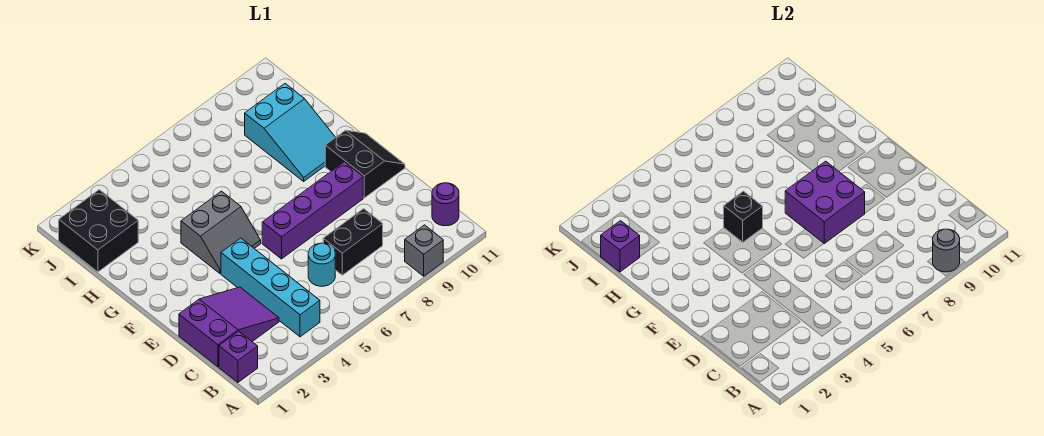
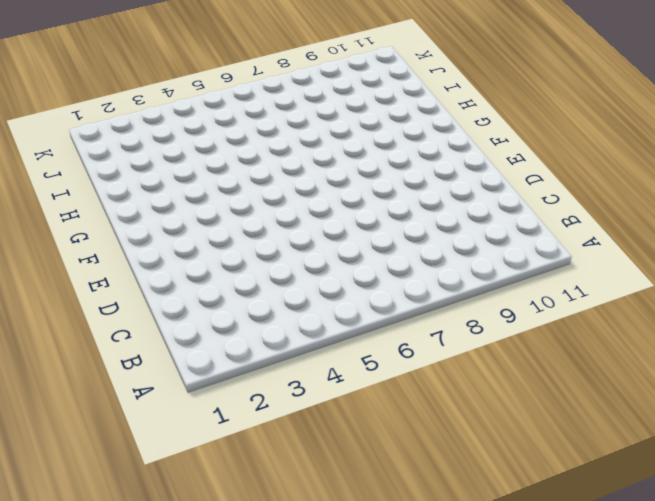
none -> grey 1x1 brick [405,225,443,276]
none -> purple 1x1 brick [219,331,258,382]
none -> cyan 1x4 brick [221,238,320,337]

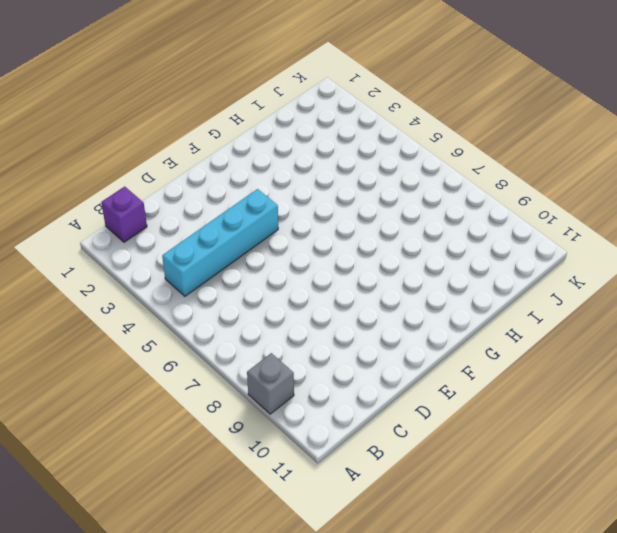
none -> purple 1x1 round brick [432,183,459,226]
none -> purple 2x3 slope [179,287,279,367]
none -> cyan 1x1 round brick [308,243,335,286]

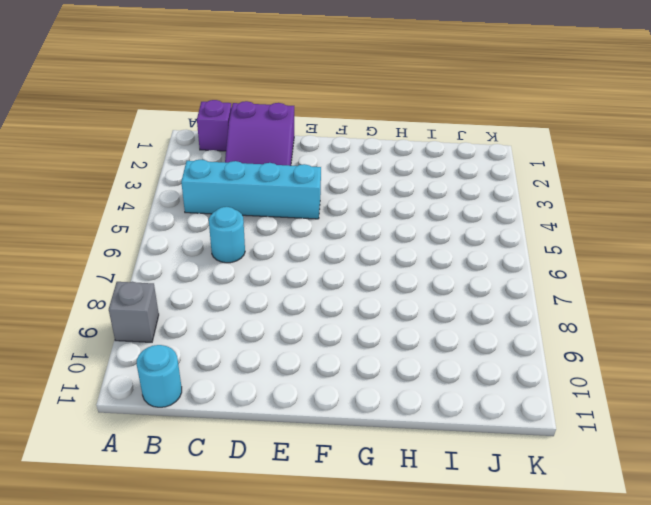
cyan 1x1 round brick [137,345,182,407] -> purple 1x1 round brick [432,183,459,226]
none -> black 1x2 brick [323,209,383,275]
none -> purple 1x4 brick [262,162,363,259]
none -> black 2x2 slope [325,130,405,198]

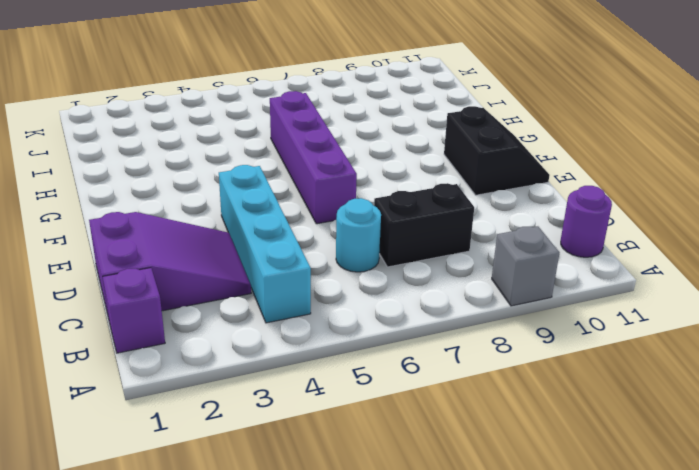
purple 1x4 brick [270,91,357,224] -> purple 1x4 brick turned to [262,162,363,259]
none -> grey 2x2 slope [181,191,261,274]
none -> cyan 2x3 slope [245,84,336,181]
none -> black 2x2 brick [59,190,138,272]

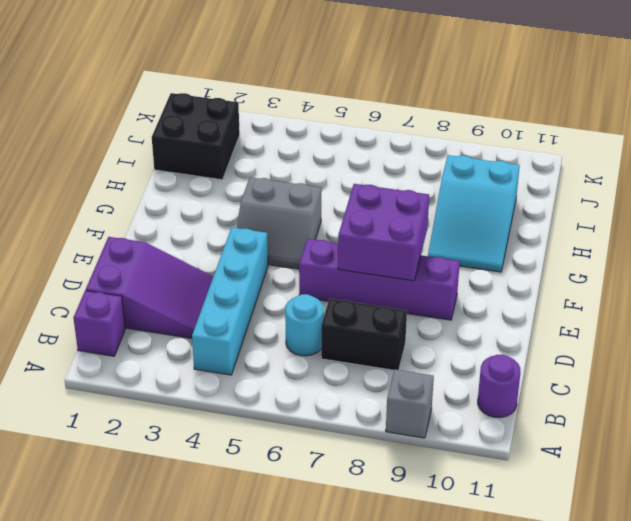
none -> black 2x2 slope [325,130,405,198]
none -> grey 1x1 round brick [933,229,960,272]
none -> black 1x1 brick [724,191,763,242]

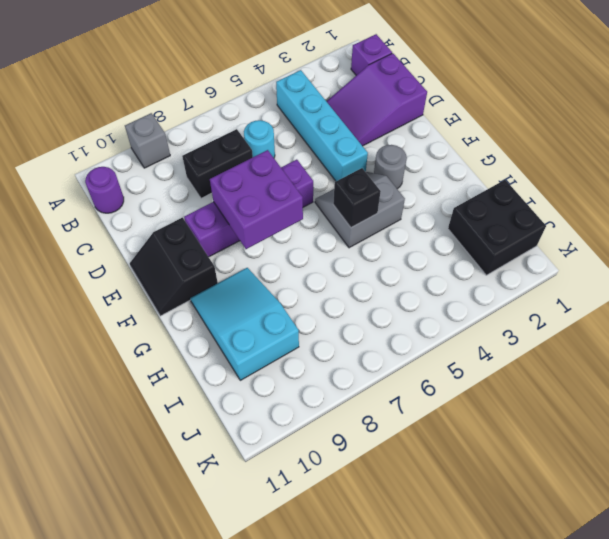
grey 1x1 round brick [374,145,407,189] -> grey 1x1 round brick moved to [933,229,960,272]
none -> purple 1x1 brick [601,221,640,272]

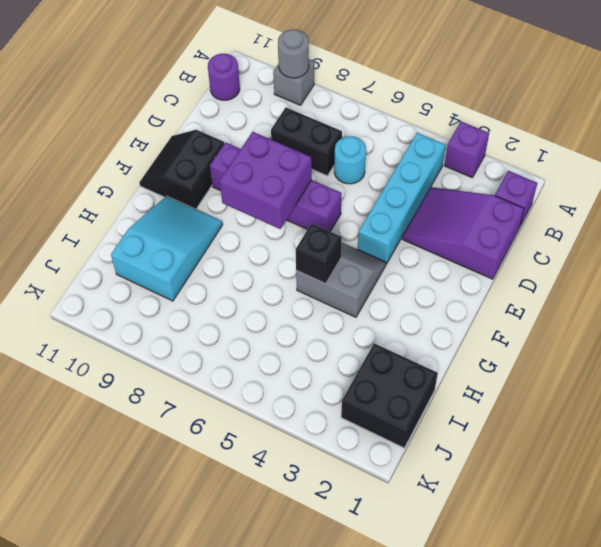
purple 1x1 brick [444,122,489,178] -> purple 1x1 brick moved to [601,221,640,272]

